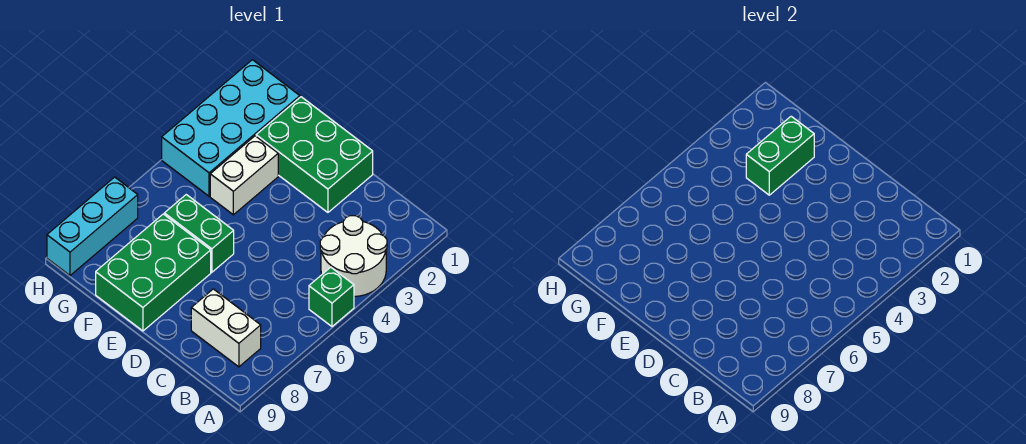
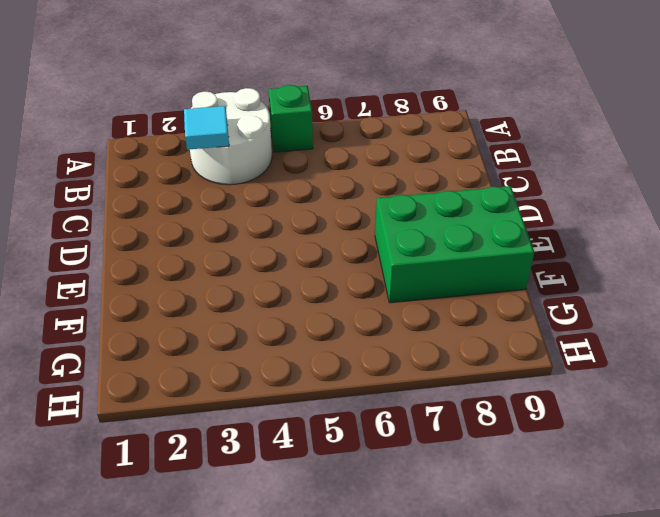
cyan 1x1 tile [184,106,229,150] -> none
none -> white 1x2 brick [191,289,261,367]
none -> green 2x3 brick [256,97,373,212]

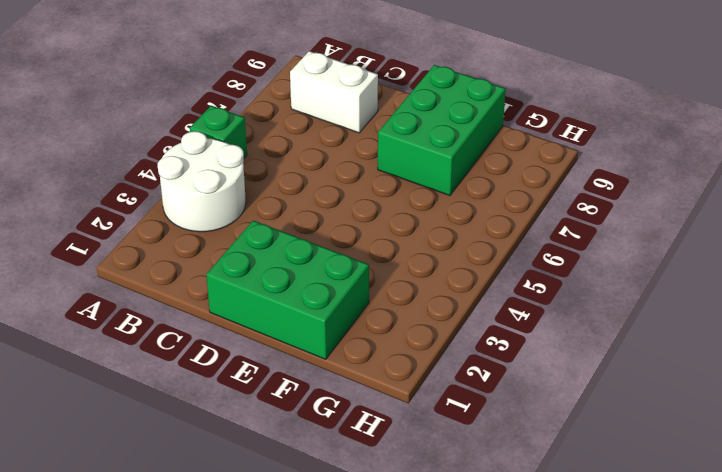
none -> green 1x2 brick [164,195,234,272]
none -> white 1x2 brick [210,136,278,215]

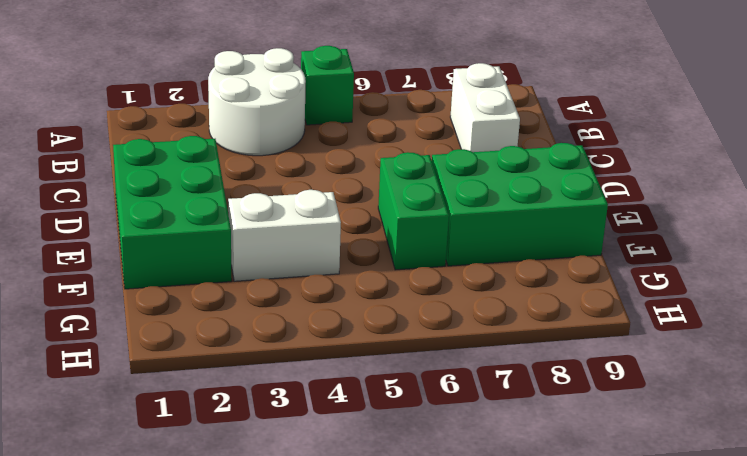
none -> cyan 2x4 brick [162,60,300,196]
none -> cyan 1x3 brick [47,177,138,275]

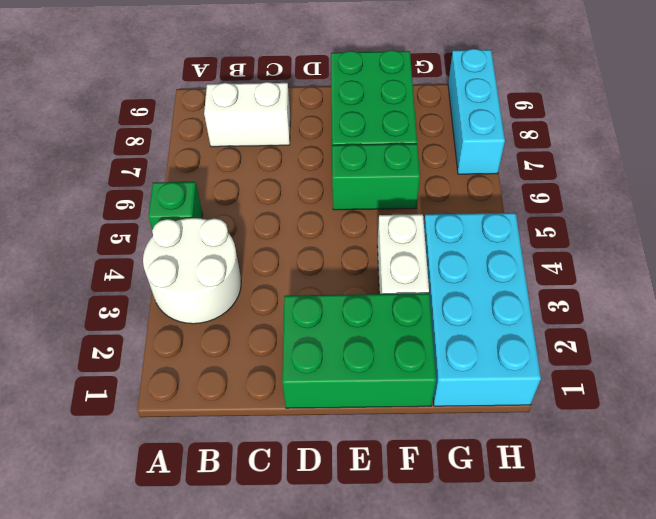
none -> green 1x2 brick [746,116,814,195]

